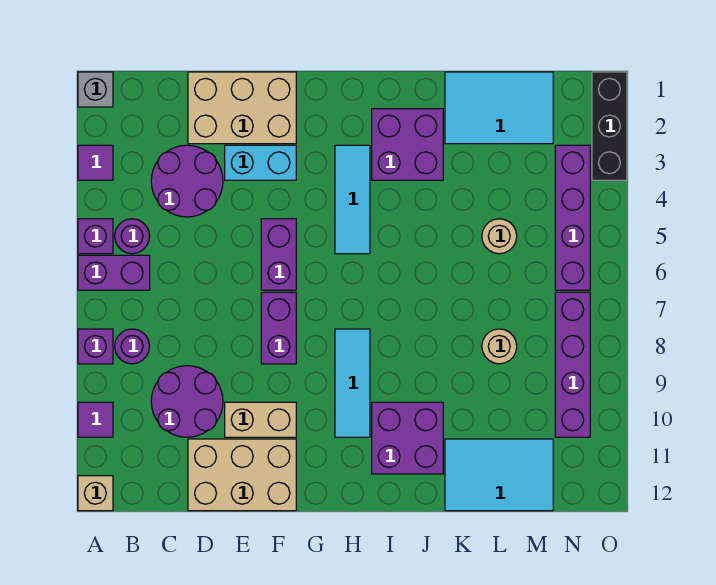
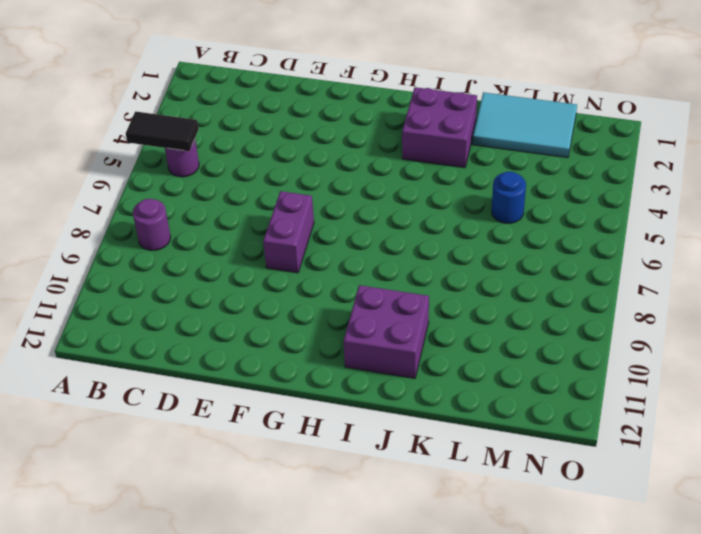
black 1x2 tile [126,111,199,151] -> none
blue 1x1 round brick [492,172,526,223] -> tan 1x1 round brick [482,219,517,254]
none -> grey 1x1 brick [78,72,113,107]
none -> purple 1x1 tile [78,145,113,180]
none -> purple 1x1 brick [78,219,113,254]

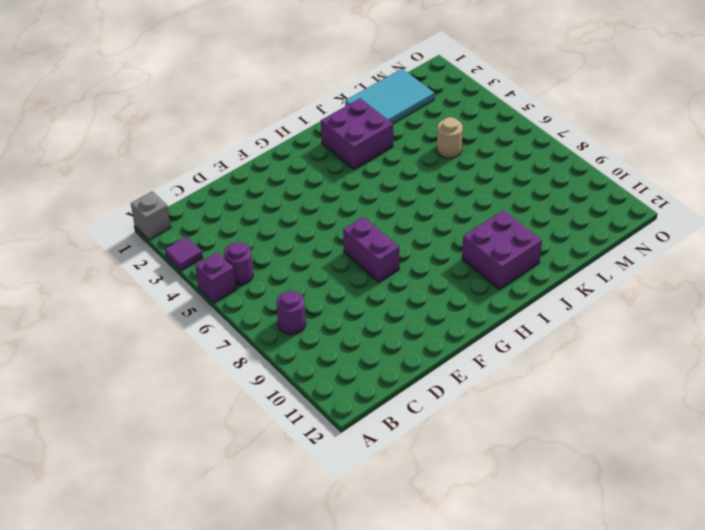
none -> purple 1x2 brick [78,255,150,290]
none -> purple 1x1 brick [78,329,113,364]
none -> purple 1x1 tile [78,402,113,437]

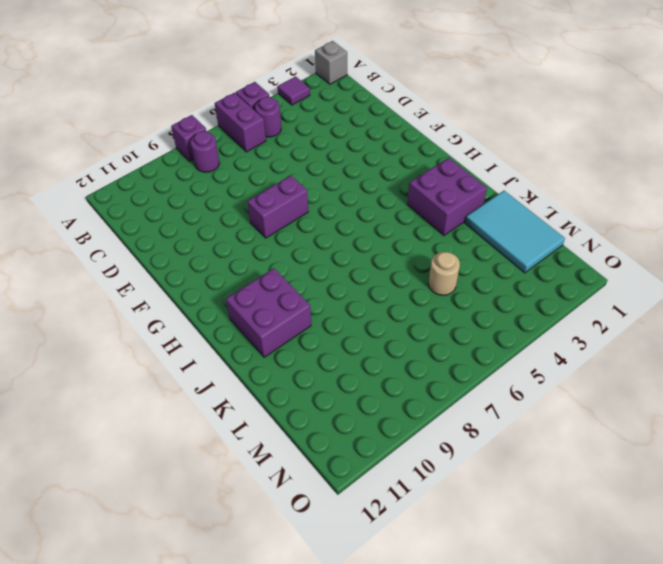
none -> purple 1x1 tile [78,402,113,437]
none -> tan 1x1 brick [78,476,113,511]
none -> purple 2x2 round brick [151,145,223,217]

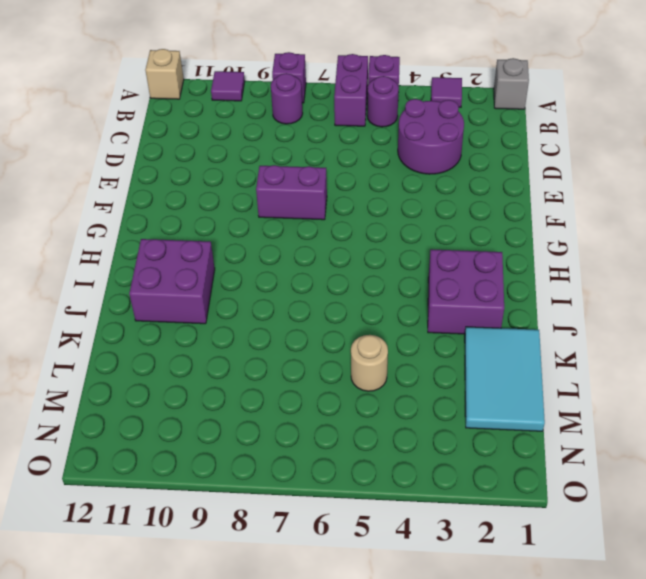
none -> purple 2x2 round brick [151,366,223,437]
none -> tan 2x3 brick [188,72,296,144]
none -> tan 2x3 brick [188,439,296,511]

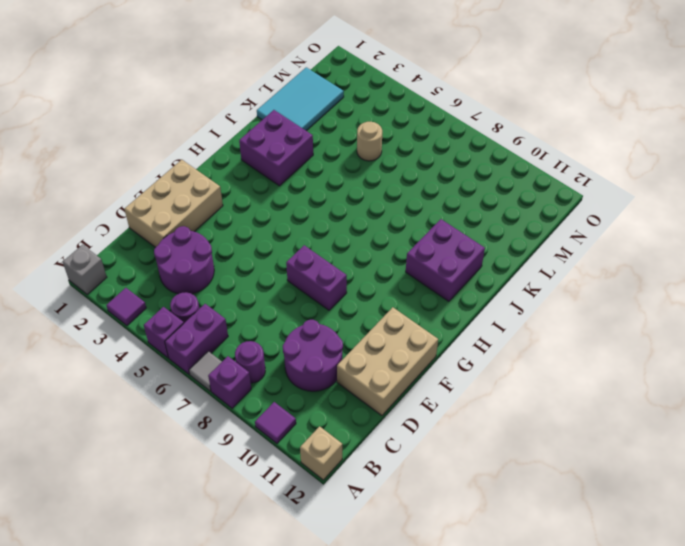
grey 1x1 tile [189,351,222,391] -> none
none -> cyan 1x2 brick [225,145,296,180]
none -> tan 1x2 brick [225,402,296,437]
none -> purple 1x2 brick [261,219,296,290]

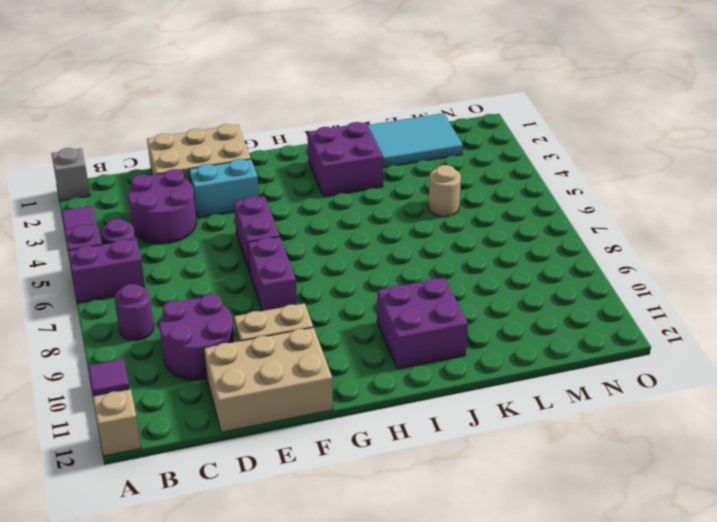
none -> purple 1x1 brick [78,329,113,364]
none -> cyan 1x3 tile [335,145,370,254]
none -> cyan 1x3 tile [335,329,370,437]

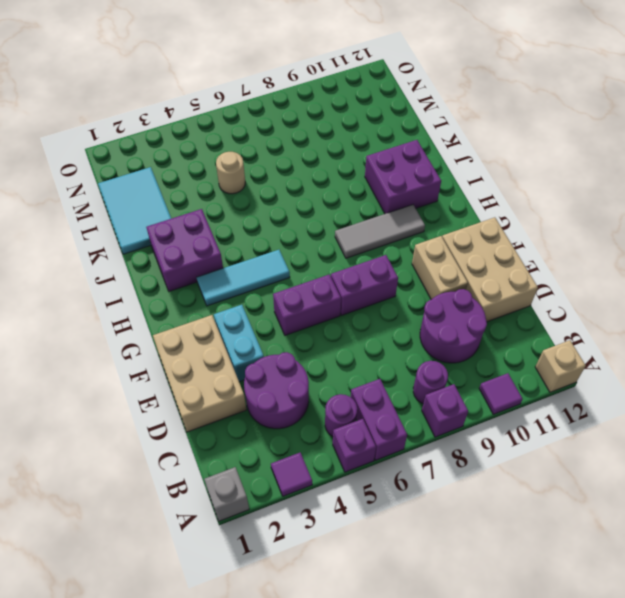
grey 1x3 tile [335,205,425,258] -> cyan 1x3 tile [335,329,370,437]
none -> cyan 2x3 tile [445,439,553,511]
none -> tan 1x1 round brick [482,329,517,364]
none -> purple 1x4 brick [555,145,590,290]

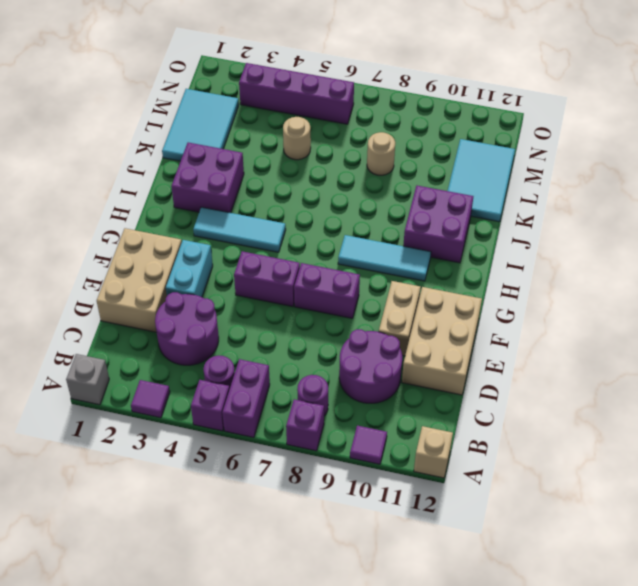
none -> purple 1x4 brick [555,292,590,437]
none -> black 1x3 brick [592,72,627,180]

